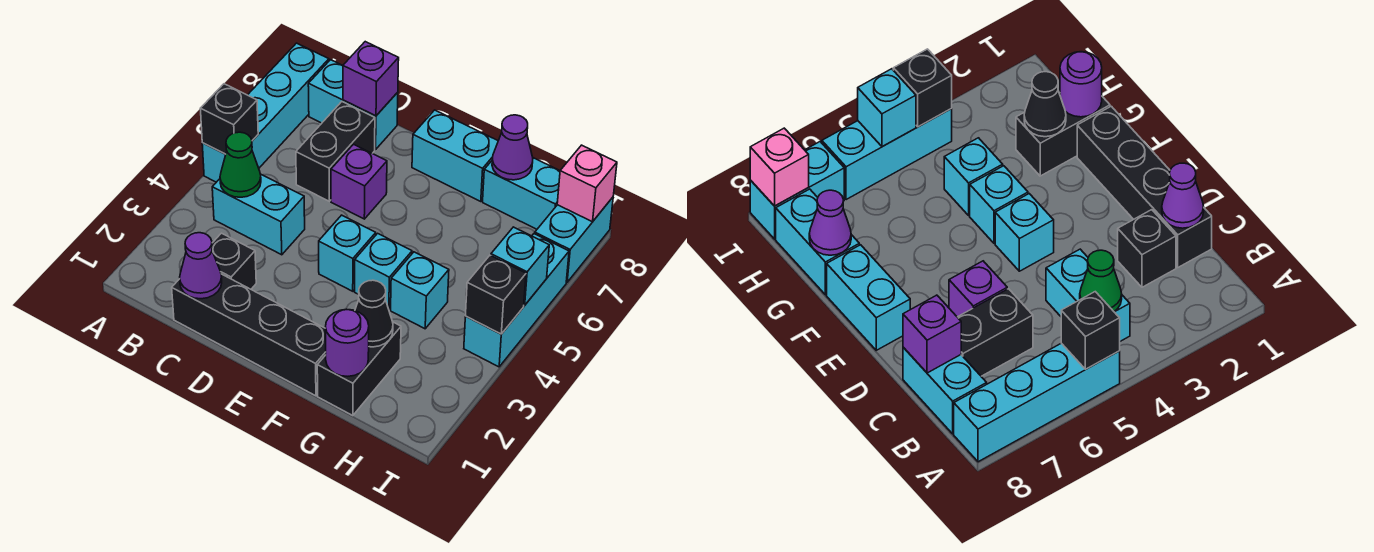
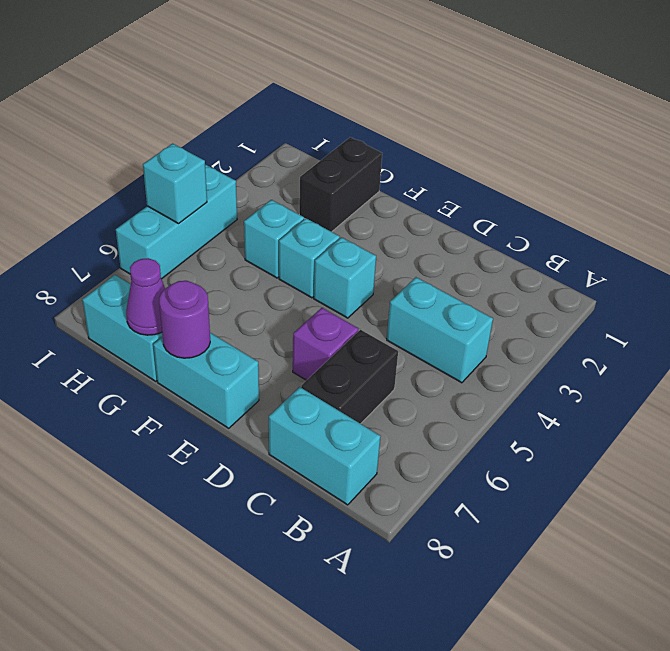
purple 1x1 round brick [159,281,210,358] -> purple 1x1 round brick moved to [325,309,369,376]
none -> cyan 1x4 brick [202,43,329,182]
none -> black 1x4 brick [172,274,326,396]
none -> black 1x1 brick [212,233,256,289]

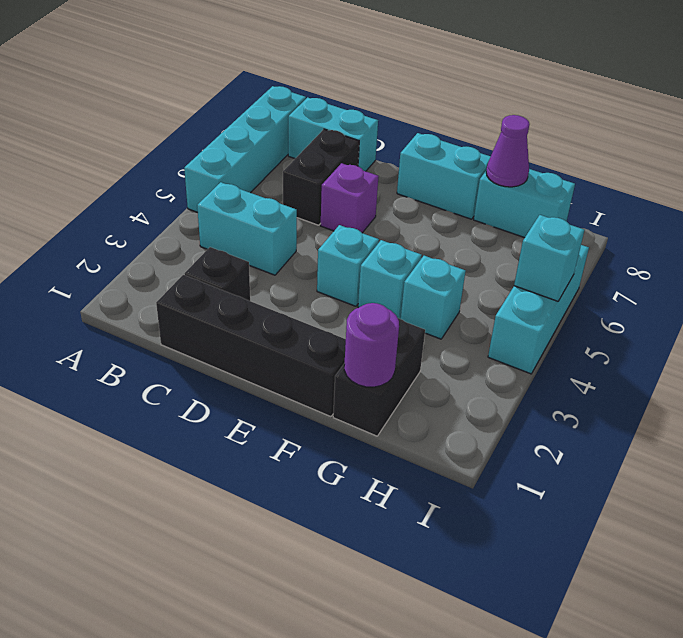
none -> cyan 1x2 brick [535,197,613,282]
none -> black 1x1 brick [200,84,258,154]
none -> green 1x1 cone [220,132,261,197]

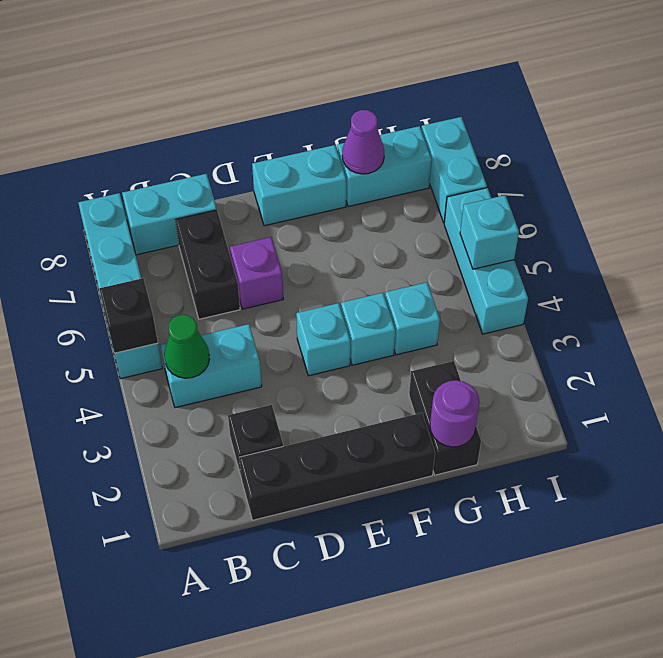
none -> purple 1x1 cone [180,233,222,299]
none -> purple 1x1 brick [343,42,399,116]
none -> black 1x1 cone [355,280,393,347]

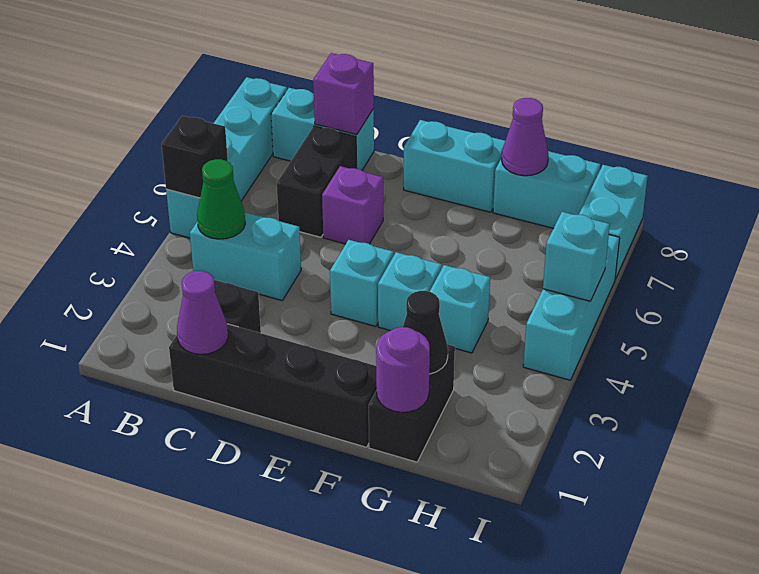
none -> black 1x1 brick [466,255,526,334]
none -> pink 1x1 brick [557,145,617,222]

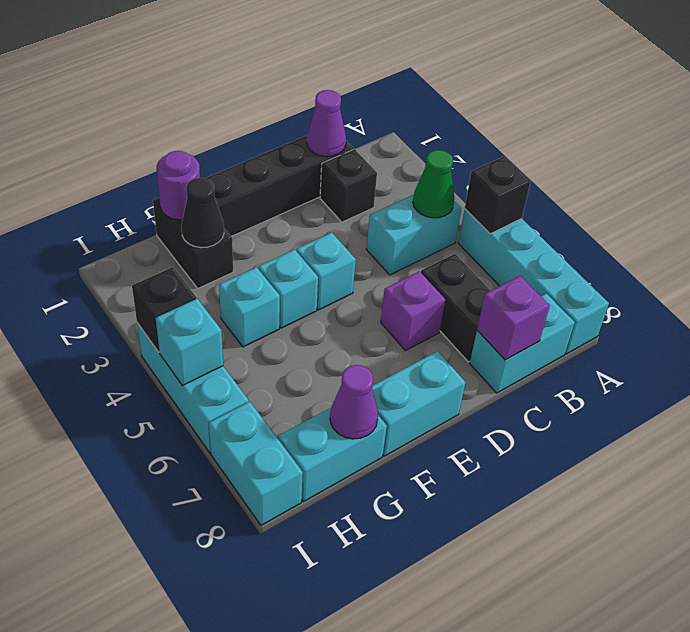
none -> pink 1x1 brick [557,145,617,222]

